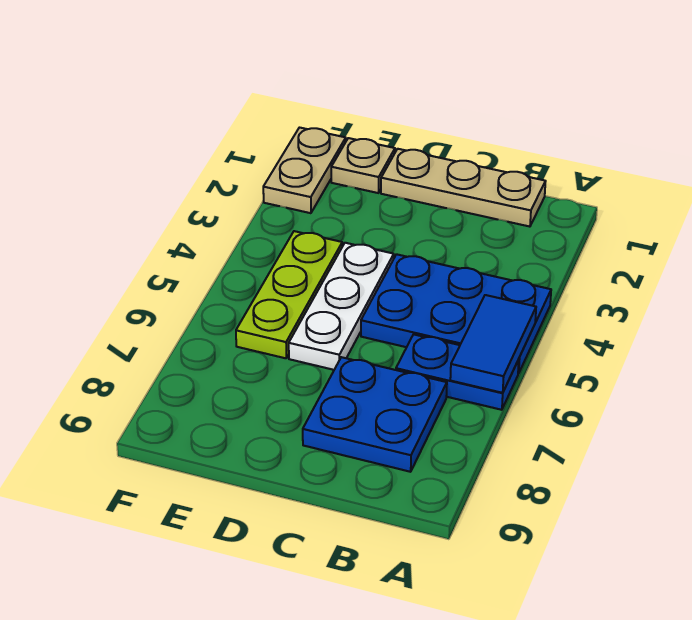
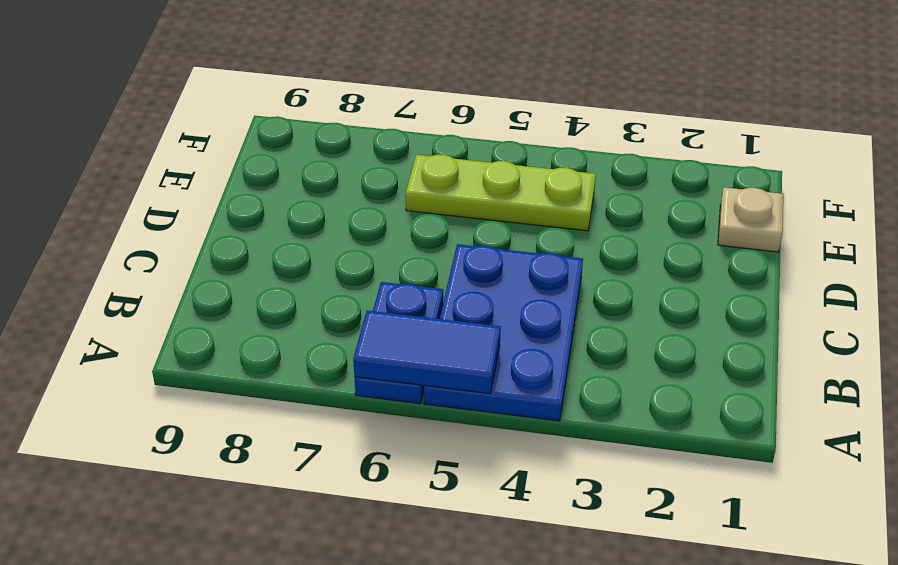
none -> tan 1x3 plate [381,149,546,227]
none -> blue 2x2 plate [303,357,447,472]

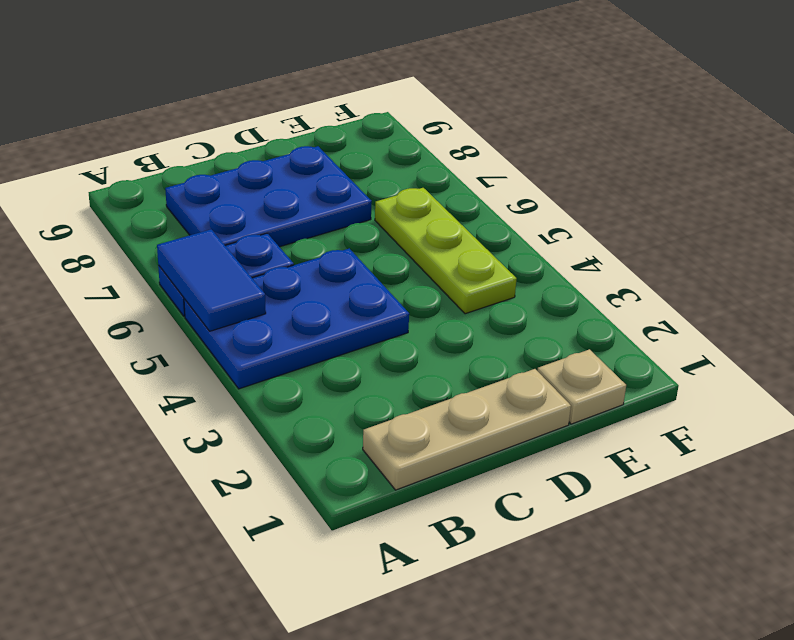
blue 2x3 plate [165,146,372,247] -> blue 2x2 plate [303,357,447,472]
none -> white 1x3 plate [289,243,394,370]
none -> tan 1x2 plate [263,128,346,213]

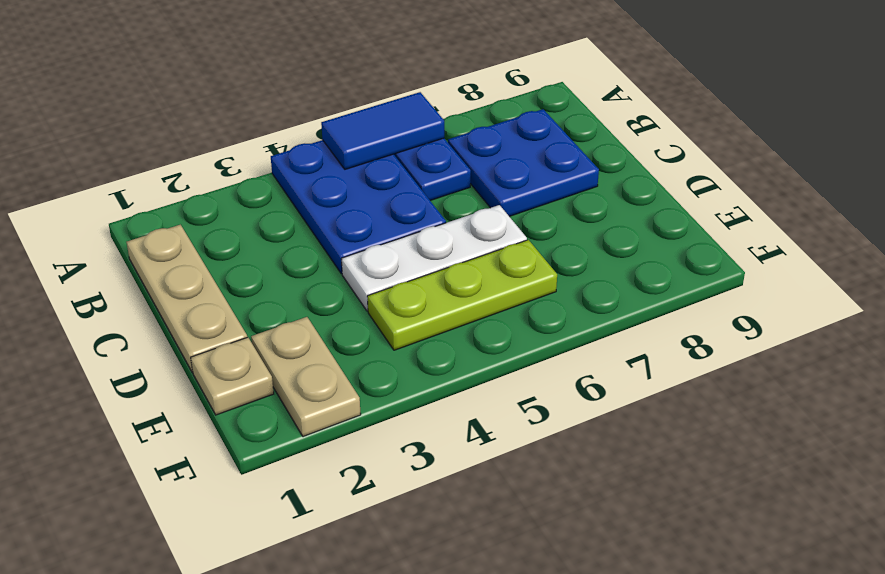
tan 1x2 plate [251,317,361,437] -> tan 1x2 plate turned to [263,128,346,213]

